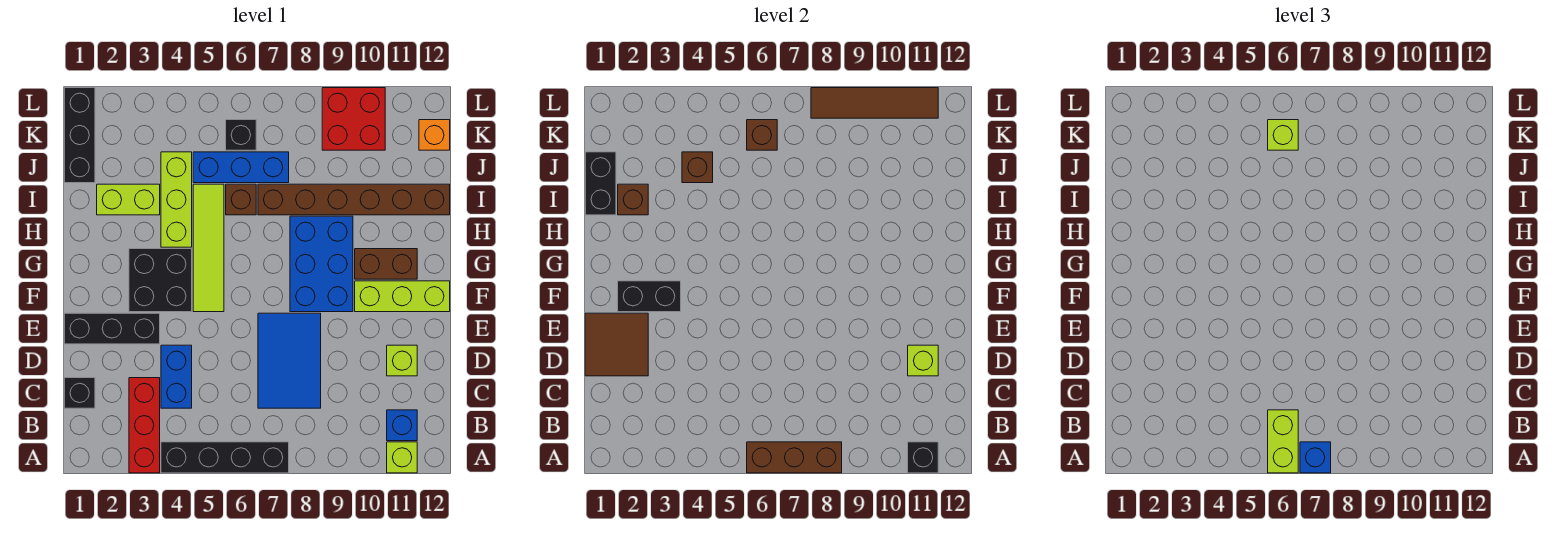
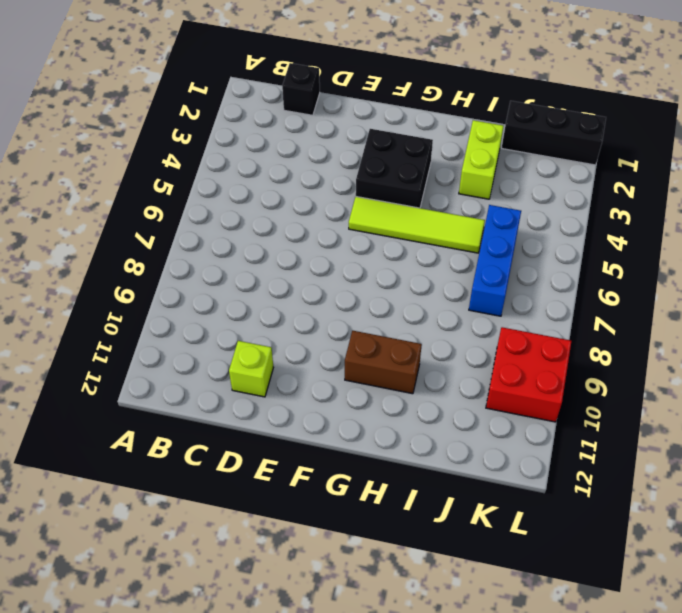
brown 1x2 brick [345,331,422,394] -> brown 1x2 brick turned to [355,249,417,279]
none -> red 1x3 brick [129,378,160,473]
none -> black 1x4 brick [161,442,289,473]
none -> lime 1x1 brick [387,442,417,473]
none -> blue 1x1 brick [387,410,417,441]

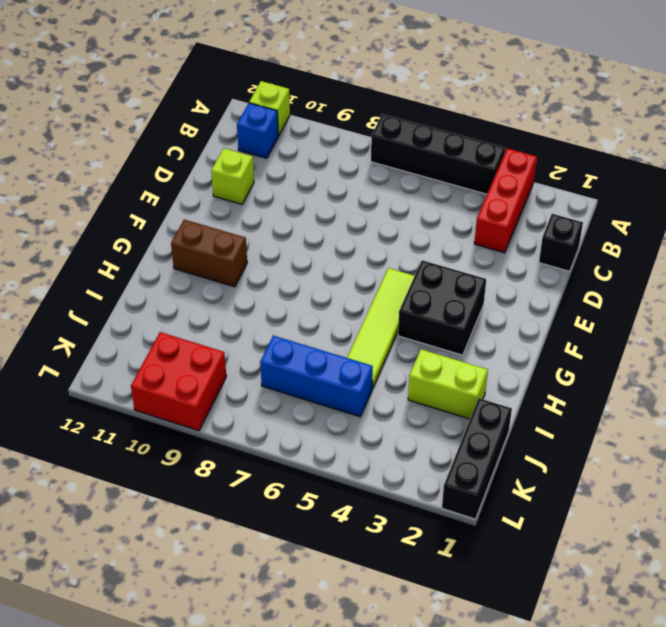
none -> blue 1x2 brick [161,345,192,408]
none -> blue 2x3 tile [258,313,321,408]
none -> black 1x3 brick [64,313,160,344]
none -> blue 2x3 brick [290,216,353,312]

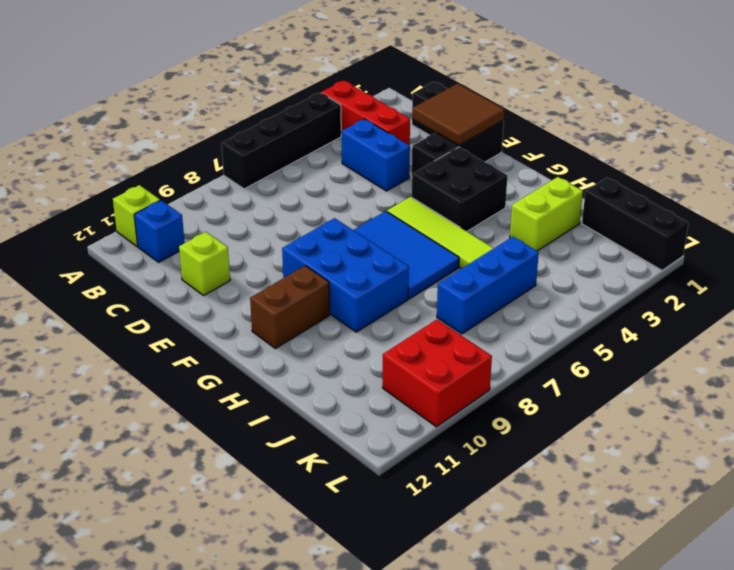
blue 2x3 tile [354,211,459,299] -> blue 2x3 tile moved to [258,313,321,408]
none -> lime 1x3 brick [355,281,450,312]
none -> lime 1x3 brick [161,152,192,247]
none -> brown 1x1 brick [226,184,256,215]
none -> brown 1x6 brick [258,184,450,215]

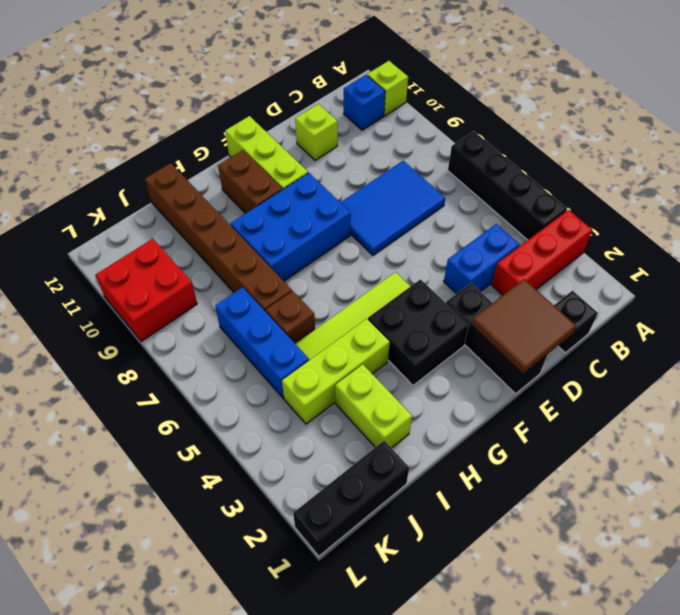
none -> black 1x1 brick [226,120,256,150]
none -> orange 1x1 brick [419,120,450,150]
none -> brown 1x3 brick [747,442,842,473]
none -> black 1x1 brick [908,442,938,473]

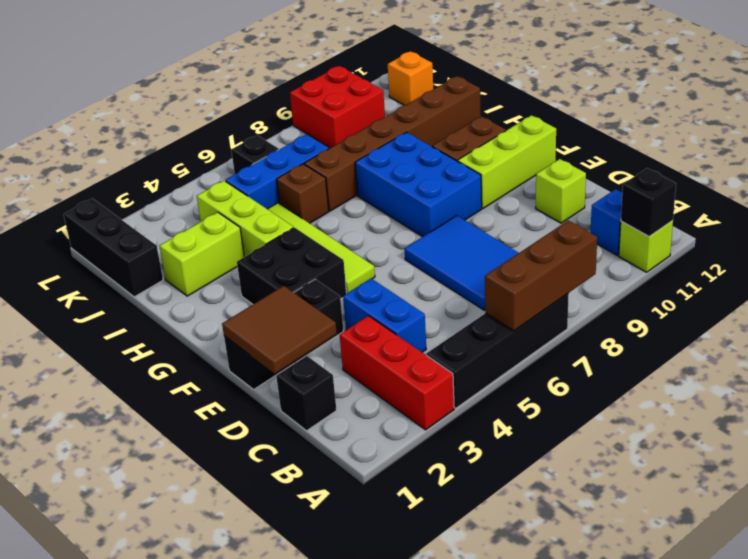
none -> lime 1x1 brick [908,345,938,376]
none -> black 1x2 brick [618,281,681,312]
none -> black 1x2 brick [585,152,616,215]
none -> brown 1x1 brick [618,184,648,215]

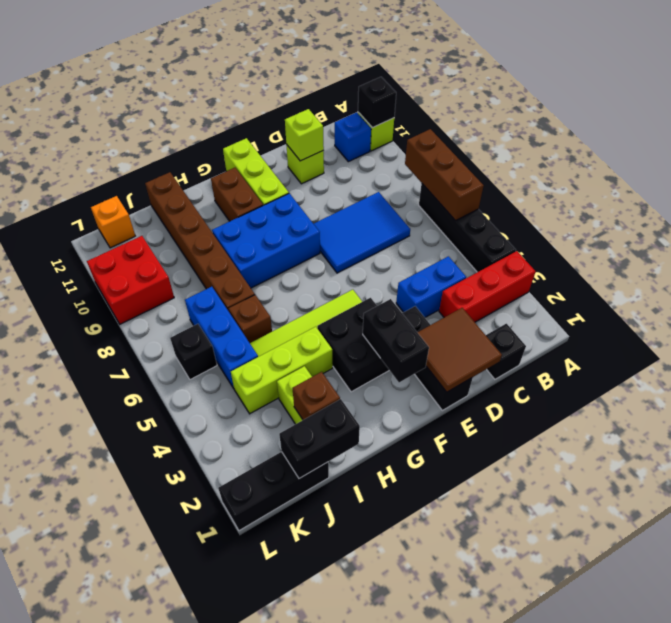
none -> brown 1x1 brick [682,152,713,183]
none -> brown 1x1 brick [747,120,777,150]
none -> brown 1x4 tile [811,88,938,118]
none -> lime 1x2 brick [1268,410,1298,473]

